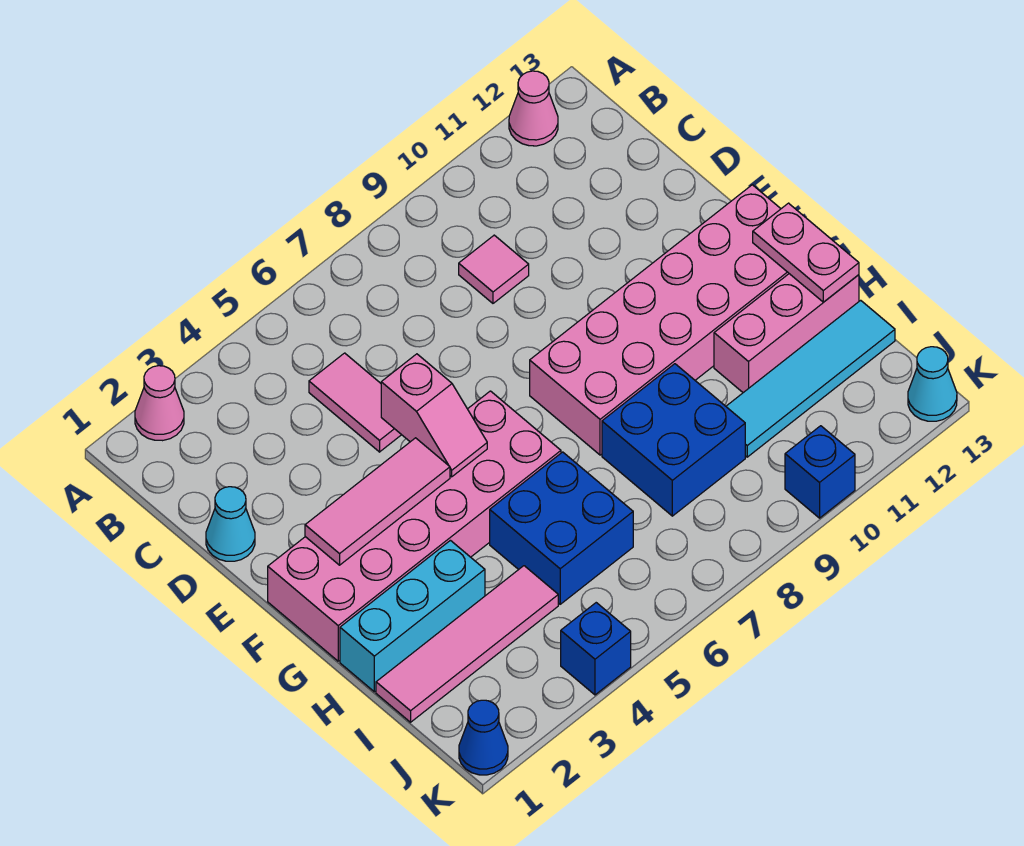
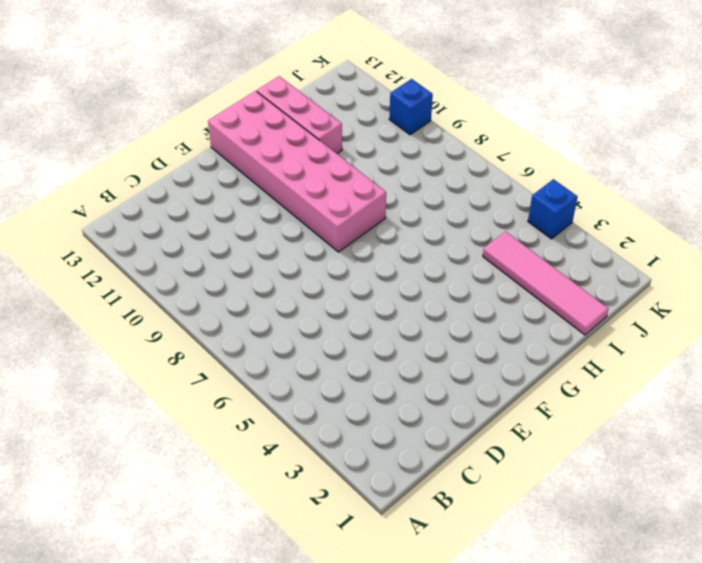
none -> pink 1x1 cone [135,366,184,441]
none -> pink 1x1 cone [509,71,558,146]
none -> pink 1x2 tile [309,353,401,452]

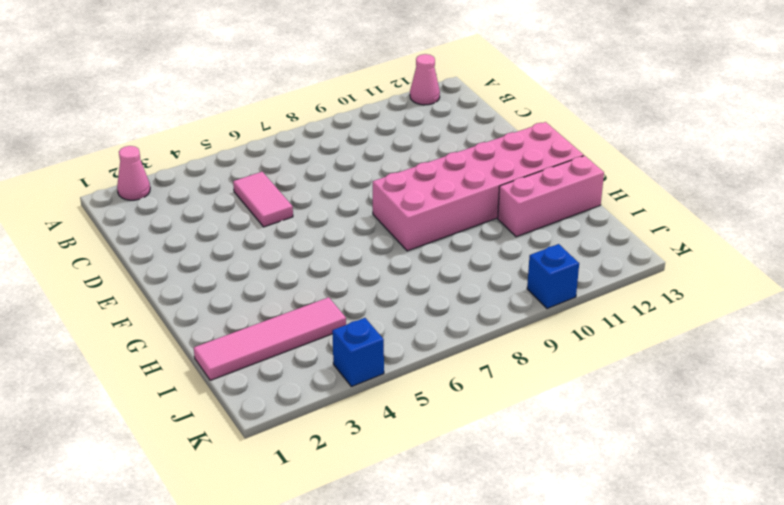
none -> pink 1x1 tile [459,235,529,303]
none -> cyan 1x1 cone [206,487,255,561]
none -> pink 2x6 brick [268,391,561,661]

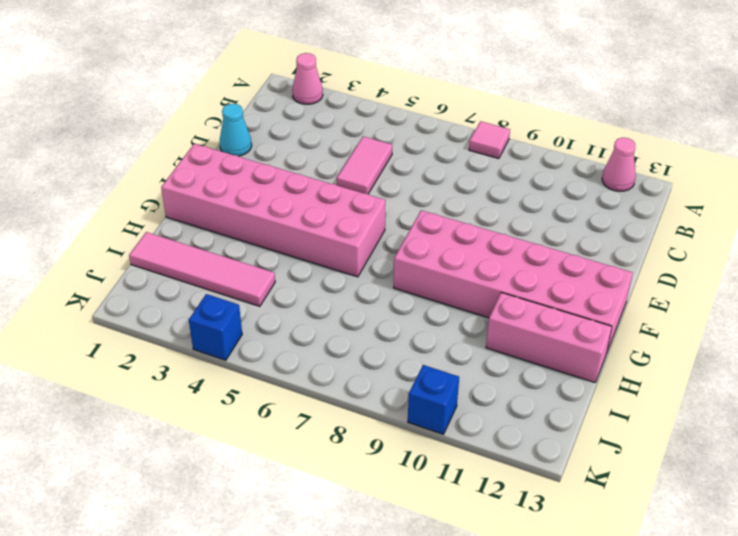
pink 1x1 tile [469,121,510,159] -> pink 1x1 tile moved to [459,235,529,303]
none -> cyan 1x3 brick [340,540,485,692]
none -> blue 2x2 brick [490,452,633,604]
none -> blue 2x2 brick [602,364,745,516]

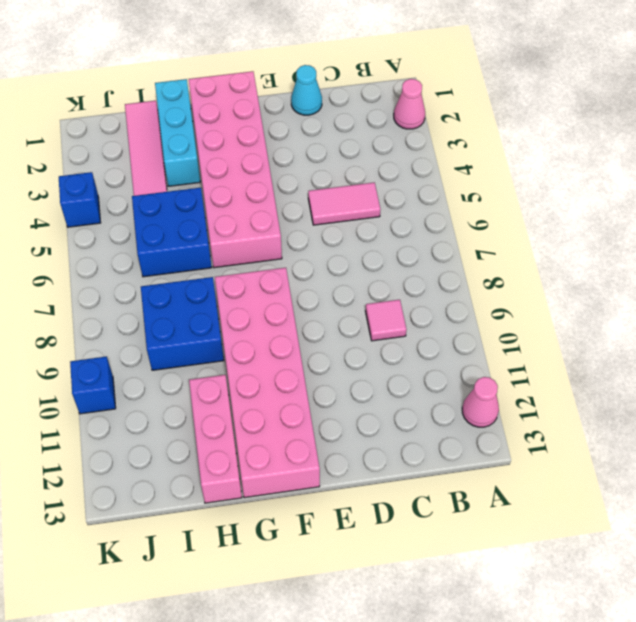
none -> cyan 1x4 tile [726,300,895,457]
none -> blue 1x1 cone [459,700,508,775]
none -> cyan 1x1 cone [908,347,957,421]

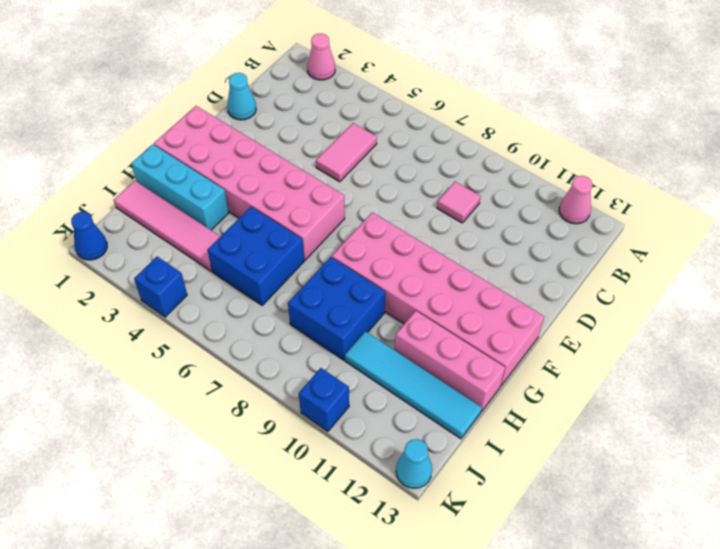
none -> pink 1x2 slope [381,354,487,477]
none -> pink 1x3 tile [305,438,450,565]
none -> pink 1x2 plate [753,203,859,302]

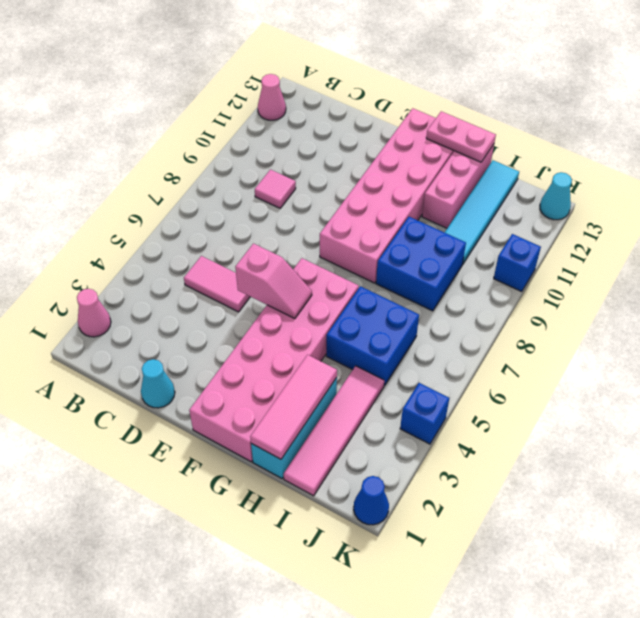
pink 1x3 tile [250,355,337,459] -> pink 1x3 tile moved to [305,438,450,565]

